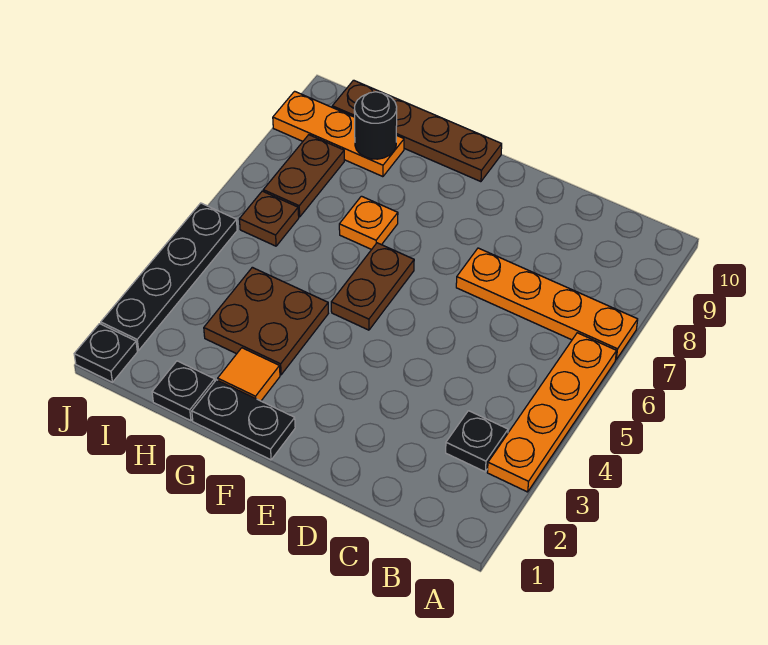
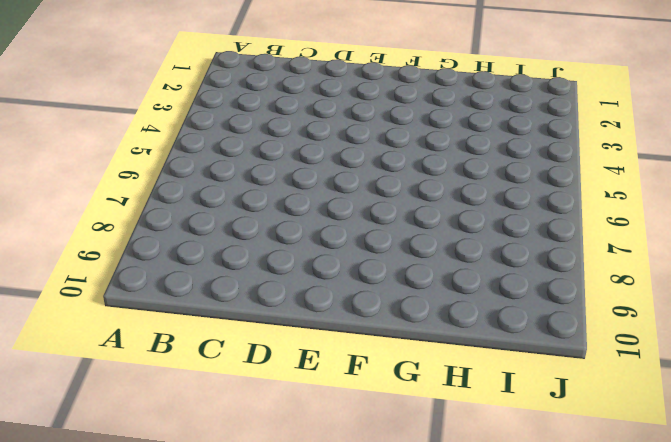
none -> orange 1x4 plate [487,333,616,492]
none -> orange 1x4 plate [456,248,638,359]
none -> black 1x1 plate [446,411,508,472]

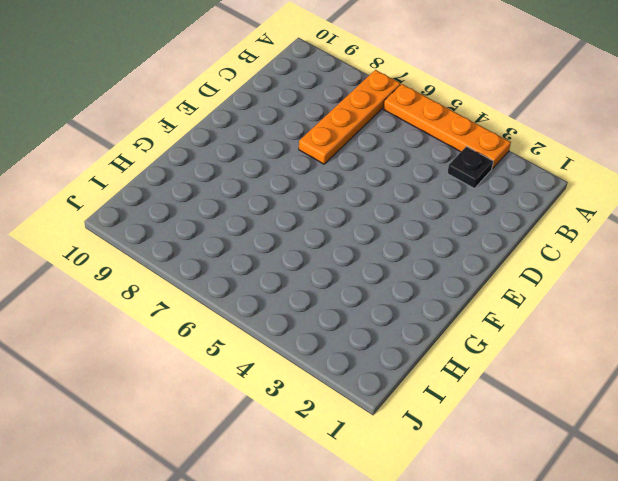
none -> black 1x2 plate [192,380,295,460]
none -> brown 1x2 plate [331,243,414,330]
none -> brown 1x4 plate [332,80,502,182]

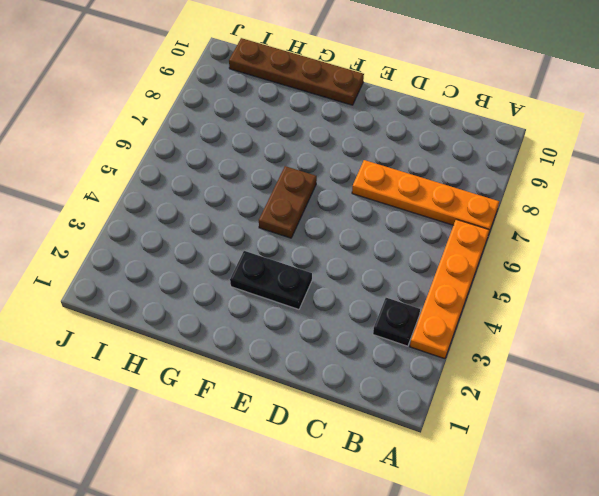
black 1x2 plate [230,251,312,309] -> black 1x2 plate moved to [192,380,295,460]
none -> orange 1x1 tile [218,348,280,401]
none -> brown 2x2 plate [204,267,328,375]
none -> orange 1x1 plate [339,196,398,250]

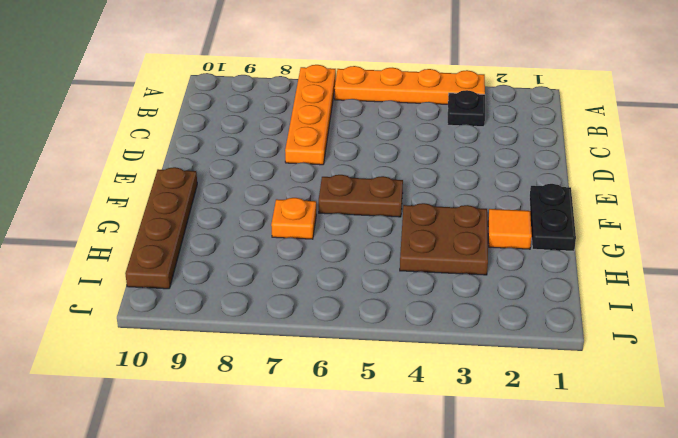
none -> black 1x1 plate [152,361,215,421]
none -> orange 1x3 plate [273,91,404,177]
none -> brown 1x1 plate [239,191,299,246]

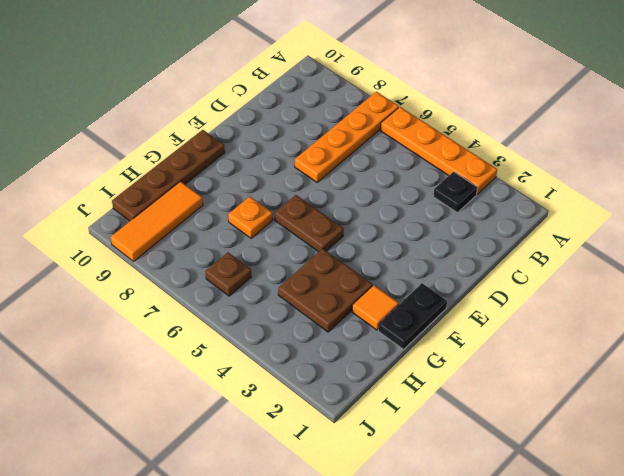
orange 1x3 tile [111,181,203,261] -> orange 1x3 plate [273,91,404,177]
none -> black 1x1 plate [152,361,215,421]
none -> brown 1x2 plate [263,135,344,217]
none -> black 1x1 plate [74,324,137,382]

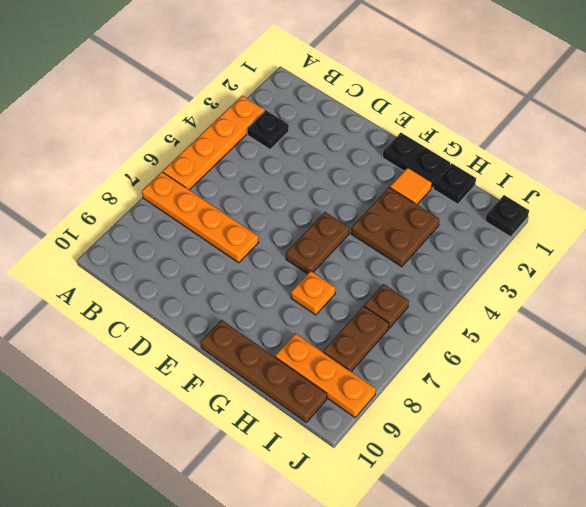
none -> black 1x4 plate [101,203,237,350]
none -> black 1x1 round brick [354,92,397,159]

